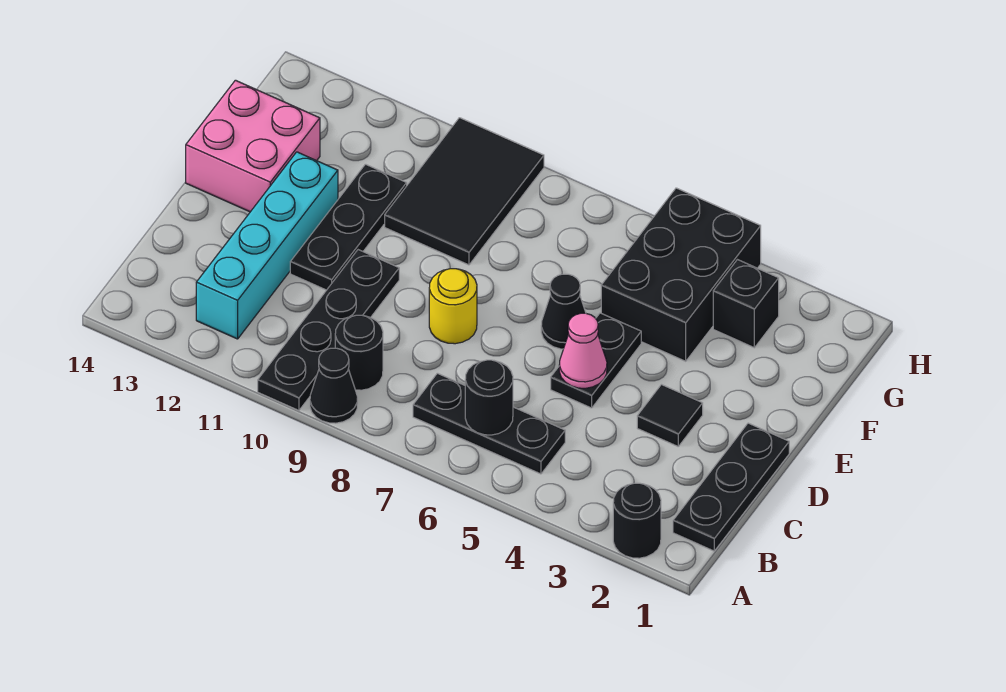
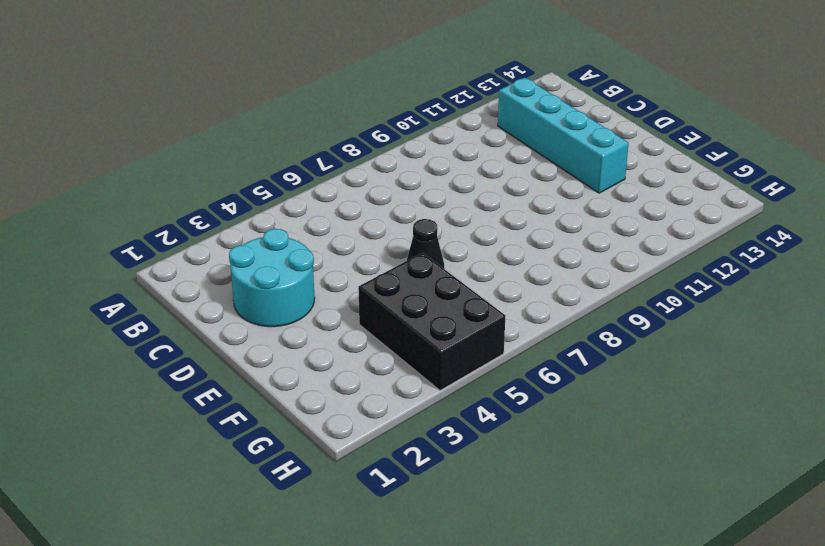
cyan 2x2 round brick [229,229,315,327] -> black 1x1 tile [637,385,703,446]
none -> black 1x1 round brick [613,483,661,558]
none -> black 1x1 cone [310,348,358,423]
none -> black 1x4 plate [258,250,399,410]

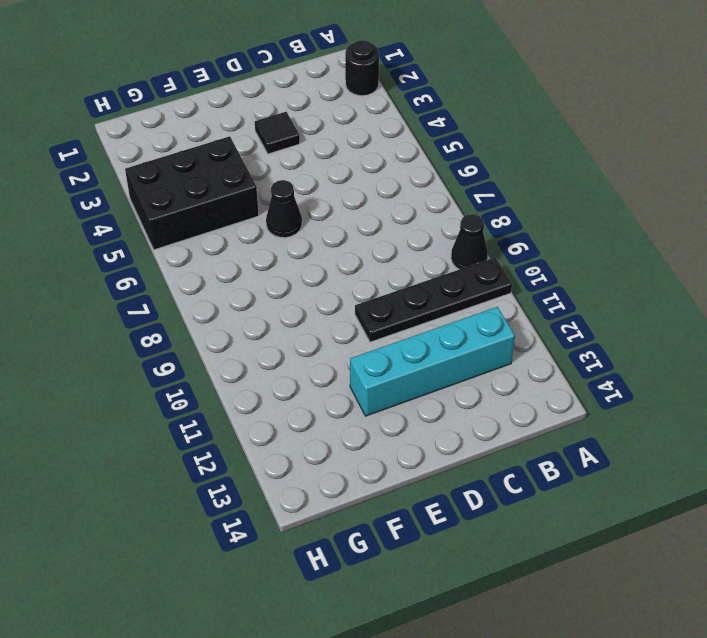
none -> black 1x3 plate [673,423,789,551]
none -> black 1x3 plate [413,373,565,474]
none -> black 1x1 round brick [335,315,383,390]

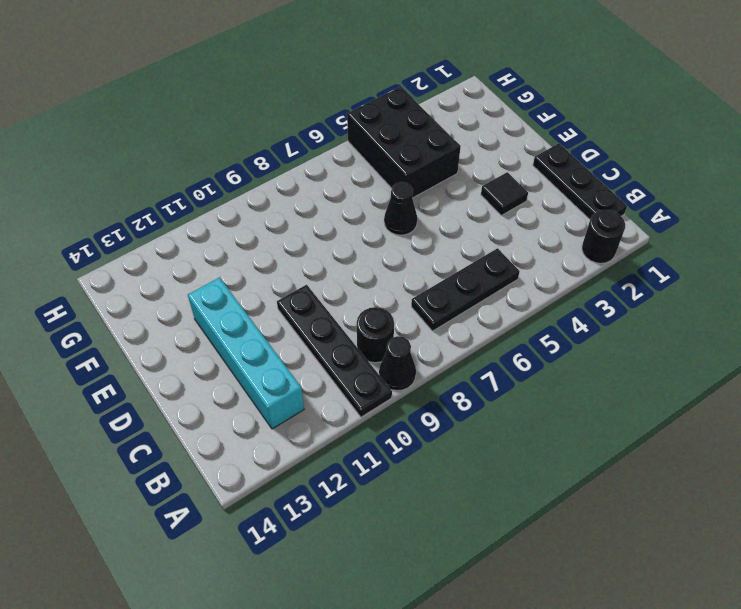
none -> black 1x2 plate [551,313,641,408]
none -> yellow 1x1 round brick [429,269,477,344]
none -> black 1x3 plate [290,164,407,290]

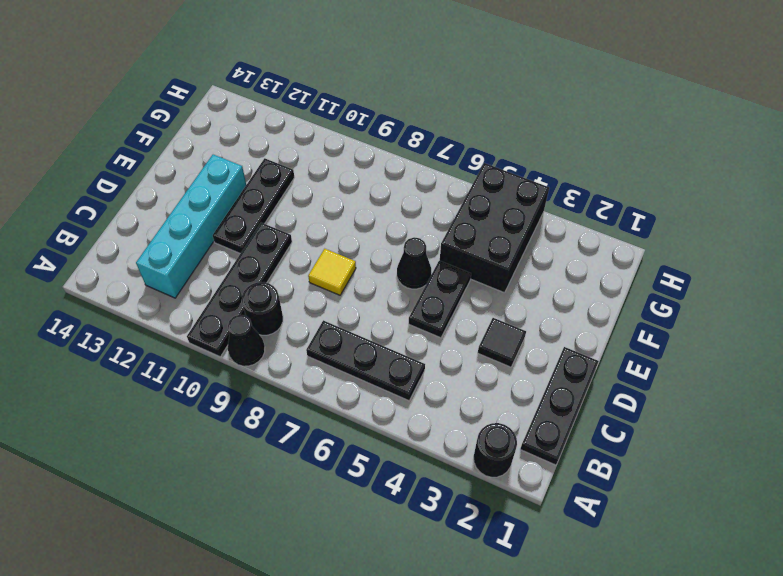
yellow 1x1 tile [308,249,356,295] -> yellow 1x1 round brick [429,269,477,344]
none -> pink 2x2 brick [186,80,320,212]
none -> black 2x3 tile [385,118,544,265]
none -> black 1x1 brick [713,260,779,348]

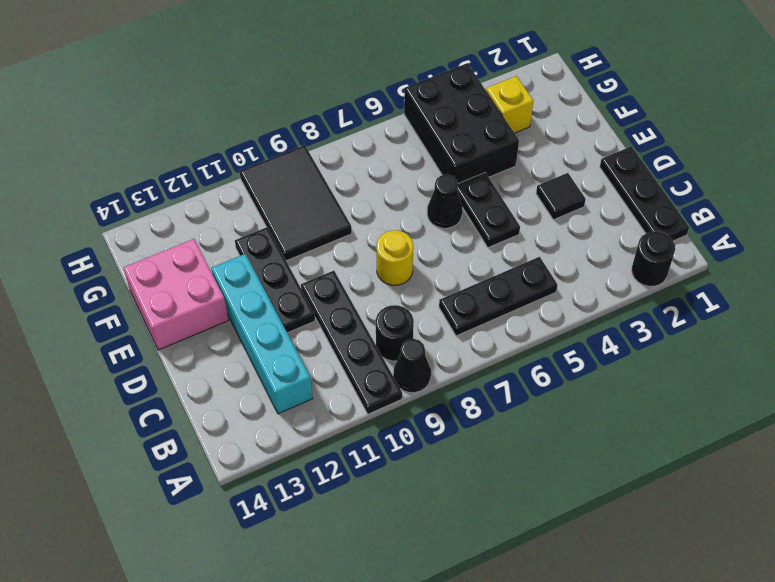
yellow 1x1 brick [486,76,533,133] -> black 1x1 brick [713,260,779,348]
none -> black 1x1 round brick [465,360,513,435]
none -> pink 1x1 cone [559,313,607,388]

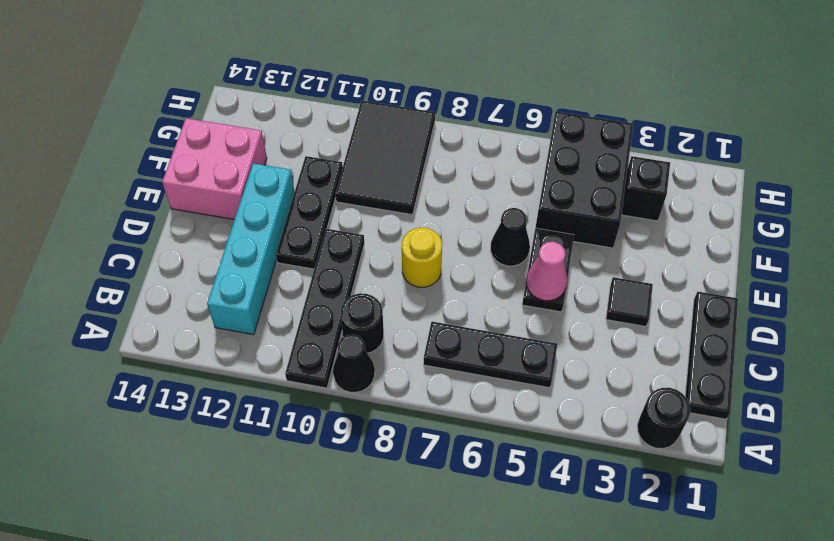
none -> black 1x1 round brick [465,360,513,435]

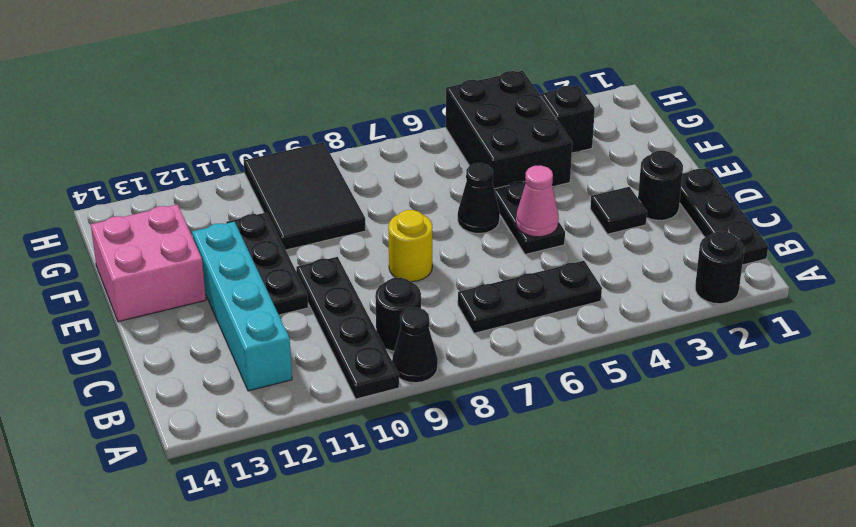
black 1x1 round brick [638,151,683,220] -> black 1x1 round brick moved to [465,360,513,435]

